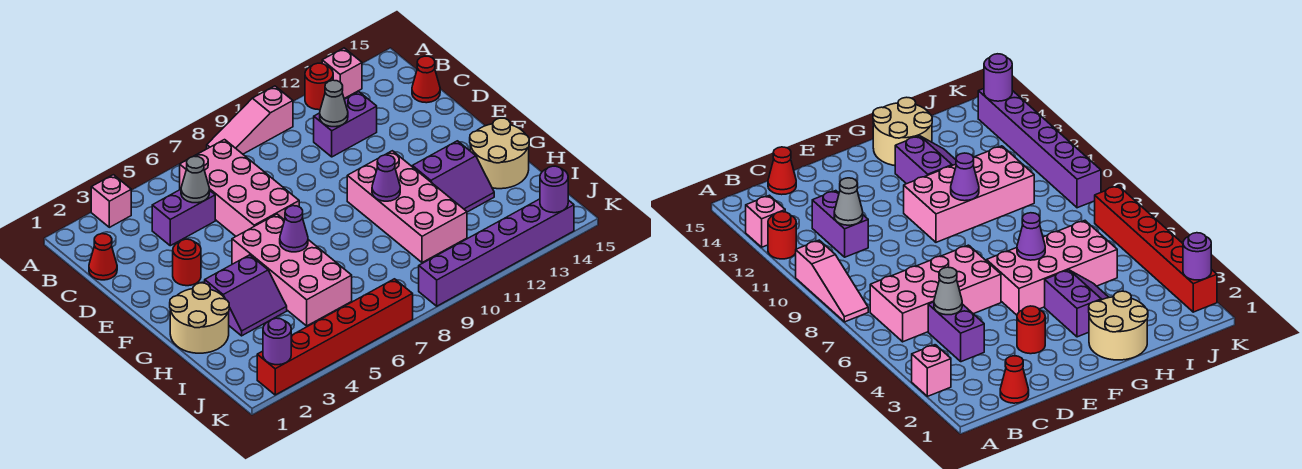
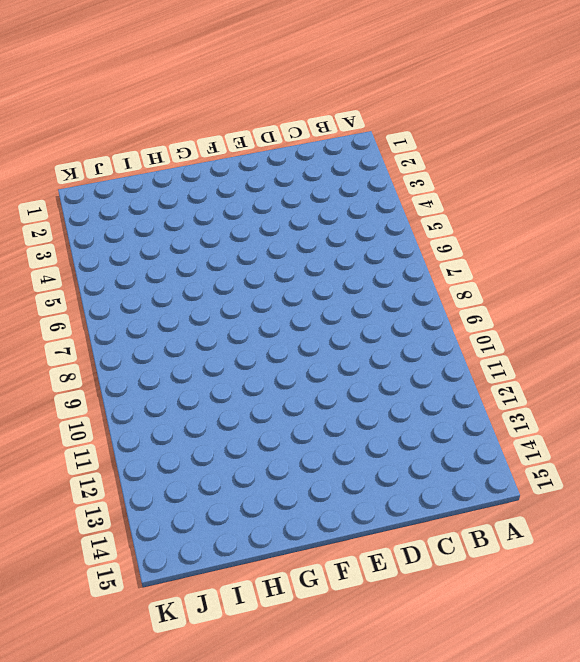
none -> pink 1x1 brick [91,175,131,227]
none -> pink 1x3 slope [207,86,293,154]
none -> red 1x1 round brick [305,63,333,110]

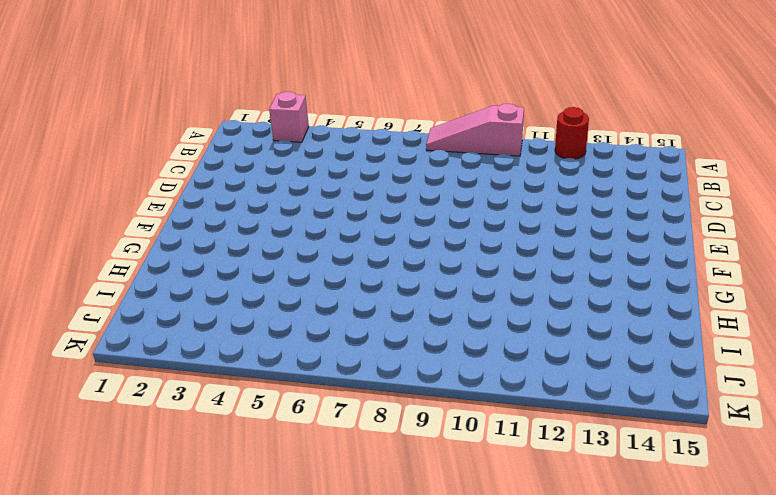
none -> pink 1x1 brick [322,48,362,98]
none -> pink 2x4 brick [180,140,299,236]
none -> red 1x1 cone [89,234,117,280]

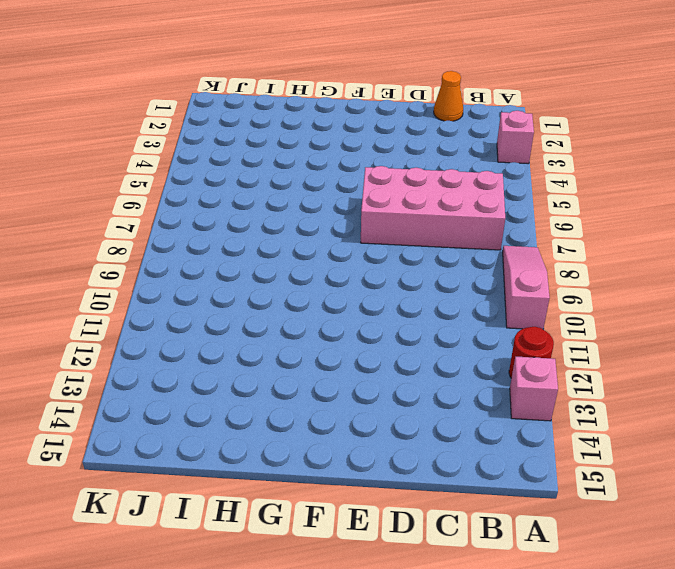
orange 1x1 cone [434,71,463,121] -> red 1x1 cone [89,234,117,280]
none -> purple 1x2 brick [152,189,215,246]
none -> purple 1x2 brick [314,92,377,157]
none -> red 1x1 cone [412,56,440,103]

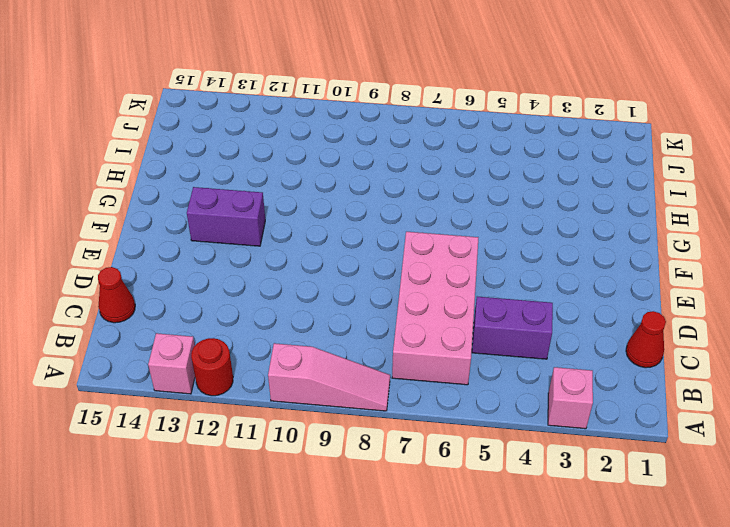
purple 1x2 brick [187,187,265,246] -> purple 1x2 brick moved to [314,92,377,157]
none -> red 1x1 round brick [173,239,201,286]
none -> pink 2x4 brick [232,214,352,326]
none -> pink 2x4 brick [347,151,467,263]

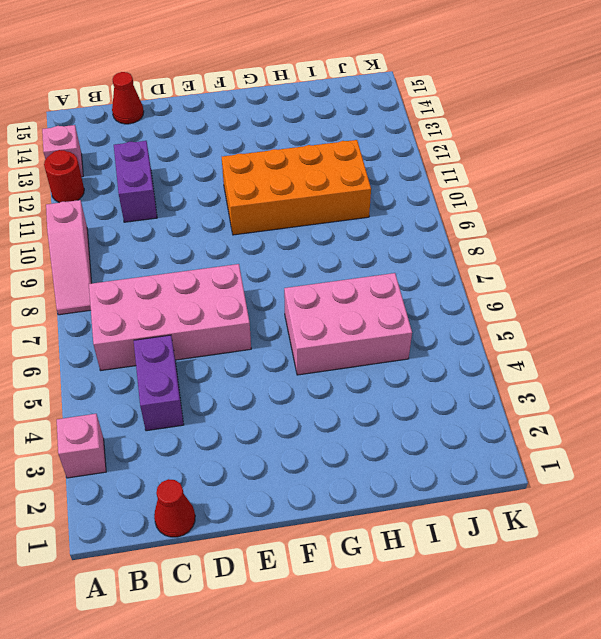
orange 2x4 brick [222,140,371,235] -> pink 2x4 brick [347,151,467,263]
pink 2x3 brick [284,273,412,375] -> pink 2x4 brick [232,214,352,326]
none -> red 1x1 round brick [173,239,201,286]
none -> tan 2x2 round brick [170,283,229,353]
none -> purple 2x2 slope [205,255,287,336]

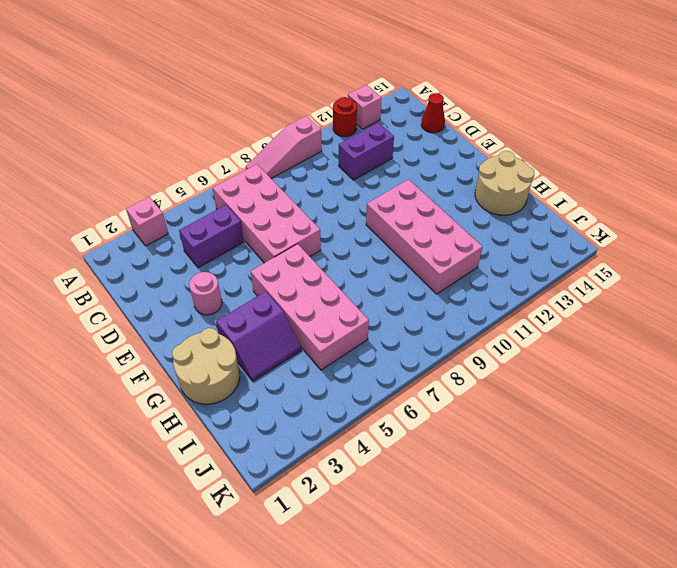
pink 1x1 round brick [189,272,222,315] -> red 1x1 round brick [173,239,201,286]
none -> red 1x1 cone [89,234,117,280]
none -> purple 2x2 slope [412,141,494,212]
none -> red 1x6 brick [257,279,413,395]

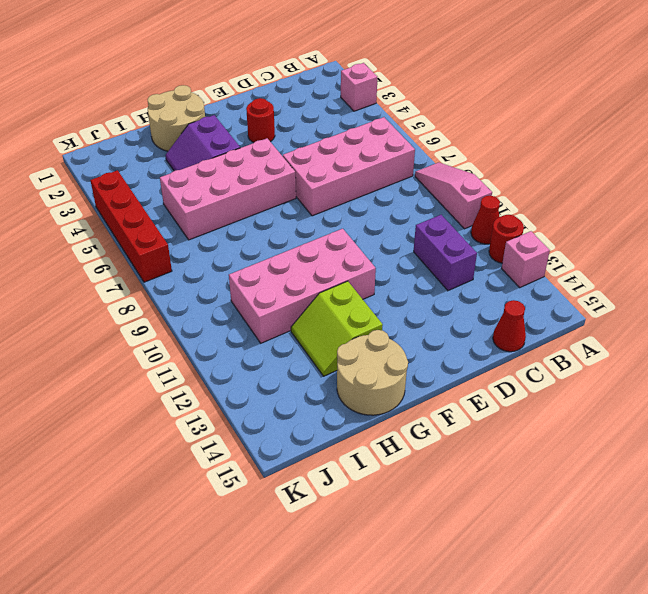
red 1x1 cone [471,196,500,244] -> red 1x1 cone moved to [89,234,117,280]
lime 2x2 slope [291,281,383,376] -> purple 2x2 slope [412,141,494,212]
red 1x4 brick [91,170,172,282] -> red 1x6 brick [257,279,413,395]
none -> purple 1x2 brick [152,189,215,246]
none -> purple 1x6 brick [419,199,574,306]
none -> grey 1x1 cone [181,156,210,203]

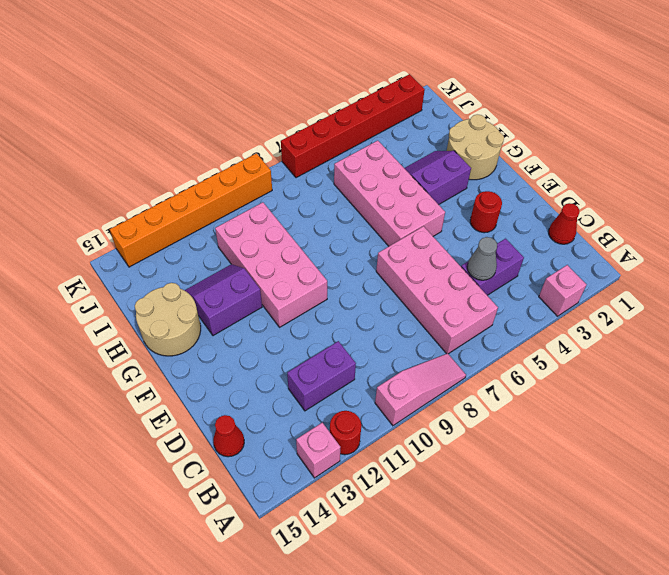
orange 1x6 brick [110,153,272,267] -> purple 1x6 brick [419,199,574,306]
none -> grey 1x1 cone [320,80,348,127]
none -> purple 1x1 cone [280,206,308,252]
none -> purple 1x1 cone [372,155,400,201]

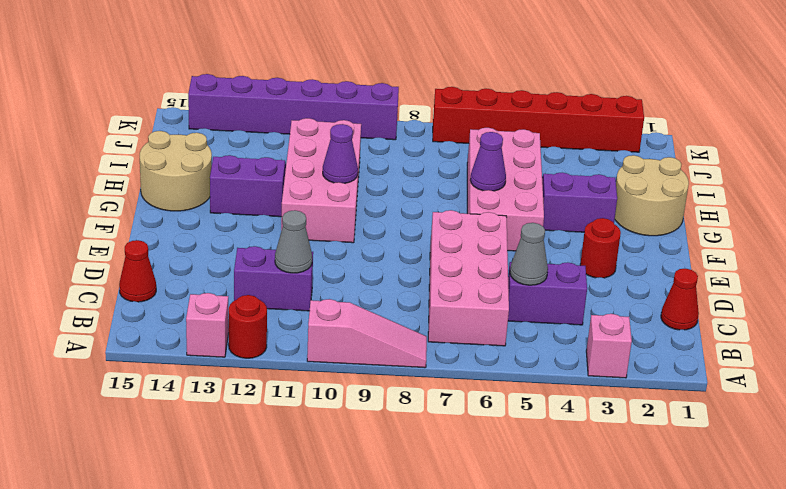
none -> purple 1x1 round brick [263,318,291,365]
none -> purple 1x1 round brick [540,166,568,213]

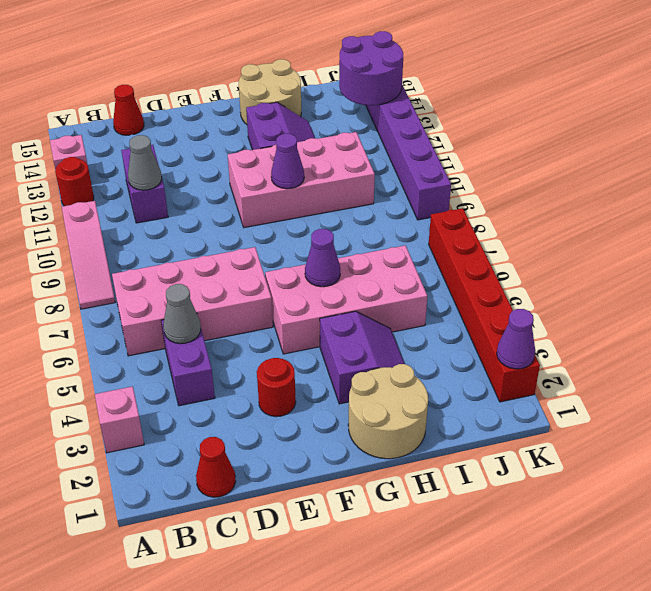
purple 2x2 round brick [339,31,403,105] -> purple 1x1 round brick [540,166,568,213]
purple 1x1 cone [497,309,535,369] -> purple 1x1 round brick [263,318,291,365]

